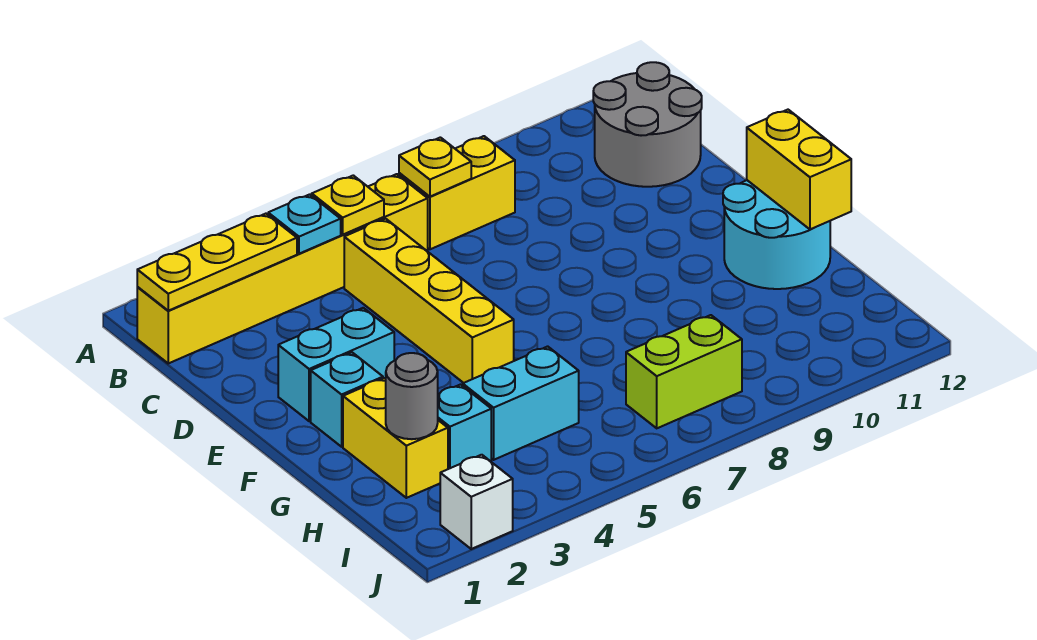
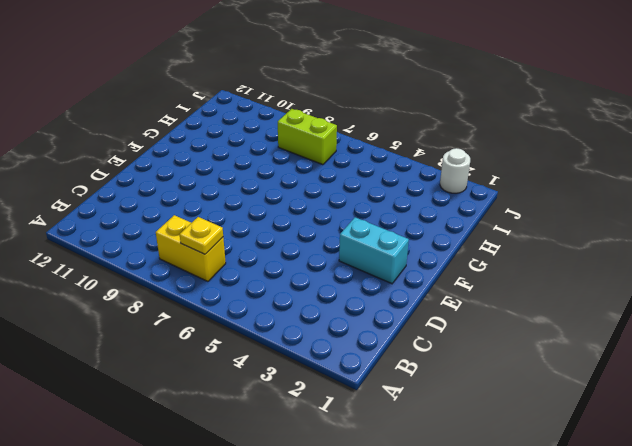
white 1x1 round brick [440,148,470,193] -> white 1x1 brick [440,455,513,549]
none -> yellow 1x6 brick [137,174,428,363]
none -> grey 2x2 round brick [593,62,702,187]
none -> yellow 1x4 brick [344,219,514,383]

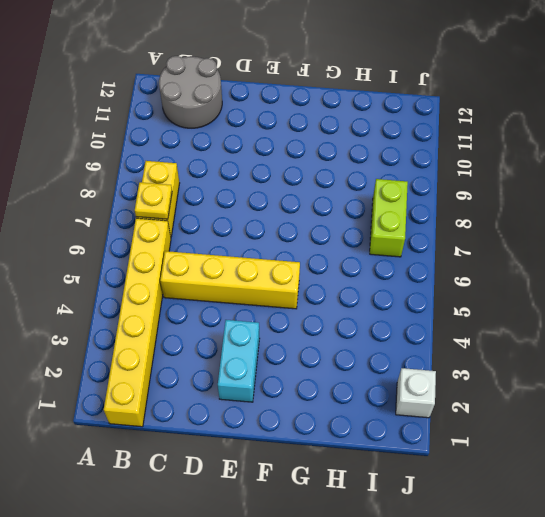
none -> cyan 1x1 brick [311,353,383,447]
none -> cyan 2x2 round brick [723,180,830,289]
none -> yellow 1x2 brick [343,378,448,498]

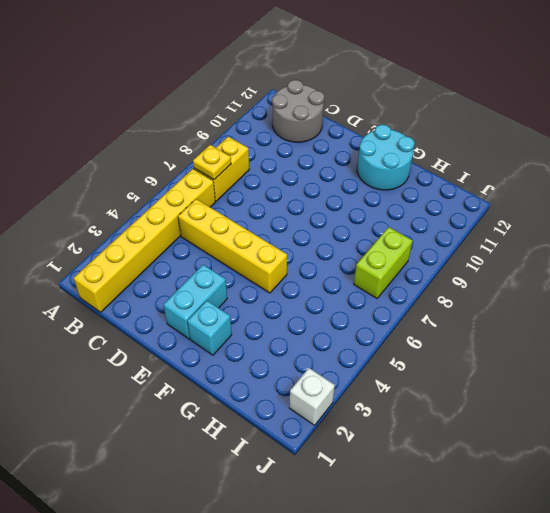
none -> yellow 1x2 brick [343,378,448,498]
none -> cyan 1x1 brick [438,385,491,469]
none -> cyan 1x2 brick [463,346,579,460]

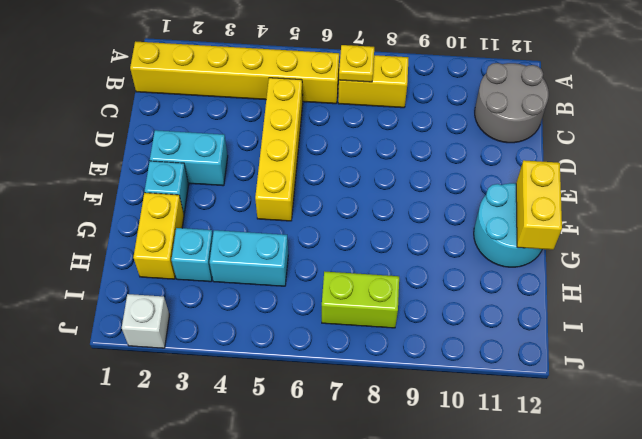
none -> yellow 1x3 plate [137,214,297,311]
none -> cyan 1x1 plate [268,194,341,254]
none -> yellow 1x1 plate [312,175,384,234]

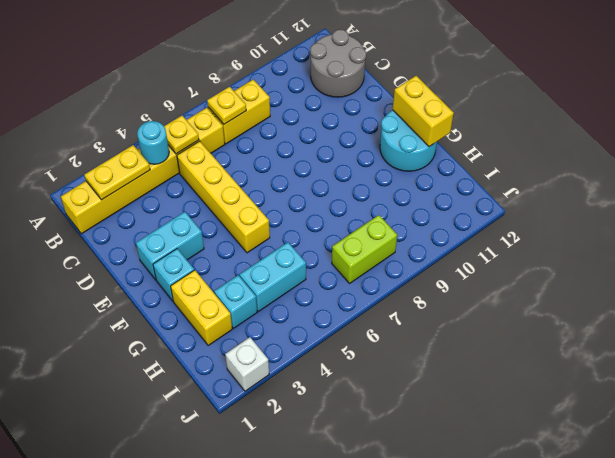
yellow 1x2 plate [84,145,150,200] -> yellow 1x3 plate [137,214,297,311]
cyan 1x1 round brick [137,121,169,164] -> cyan 1x1 plate [268,194,341,254]
none -> grey 1x1 round brick [386,353,438,439]

